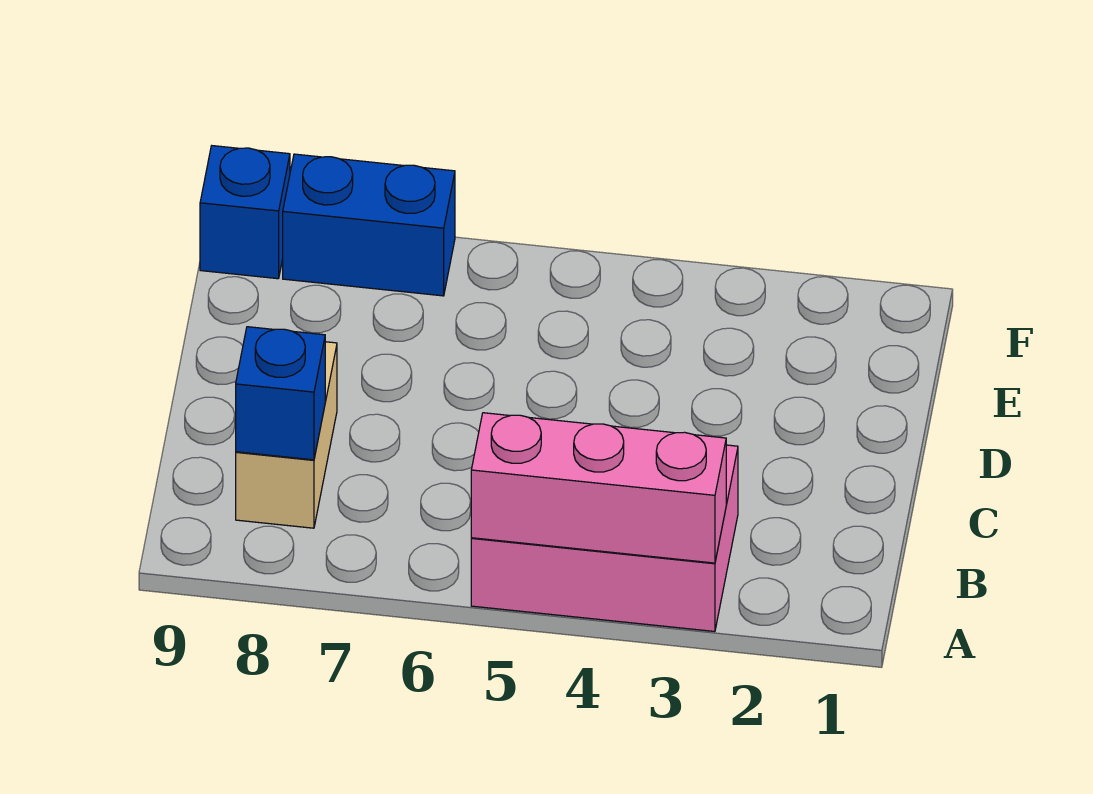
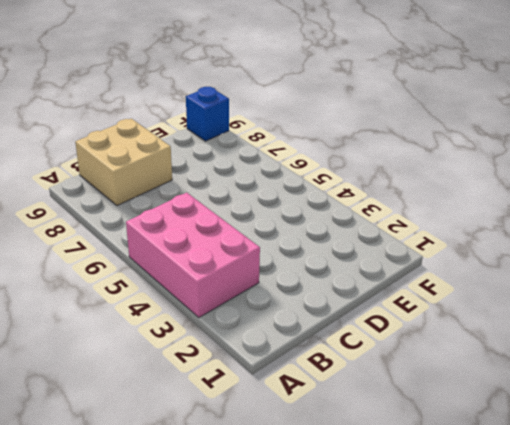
tan 2x2 brick [75,119,172,206] -> tan 1x2 brick [236,342,337,528]
none -> blue 1x2 brick [283,154,455,296]
none -> pink 1x3 brick [471,413,726,563]

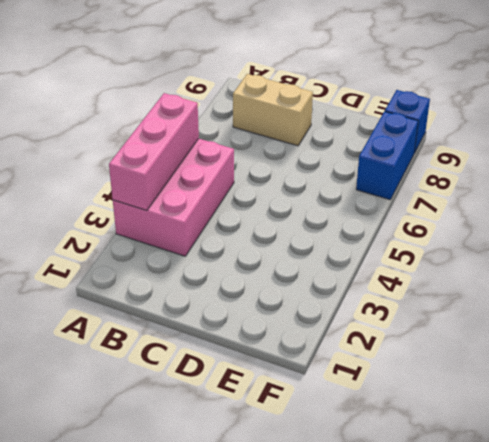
none -> blue 1x1 brick [236,327,325,460]

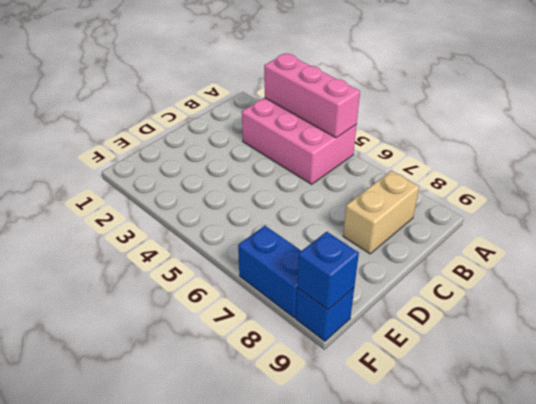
blue 1x1 brick [297,232,359,310] -> blue 1x1 brick moved to [236,327,325,460]

